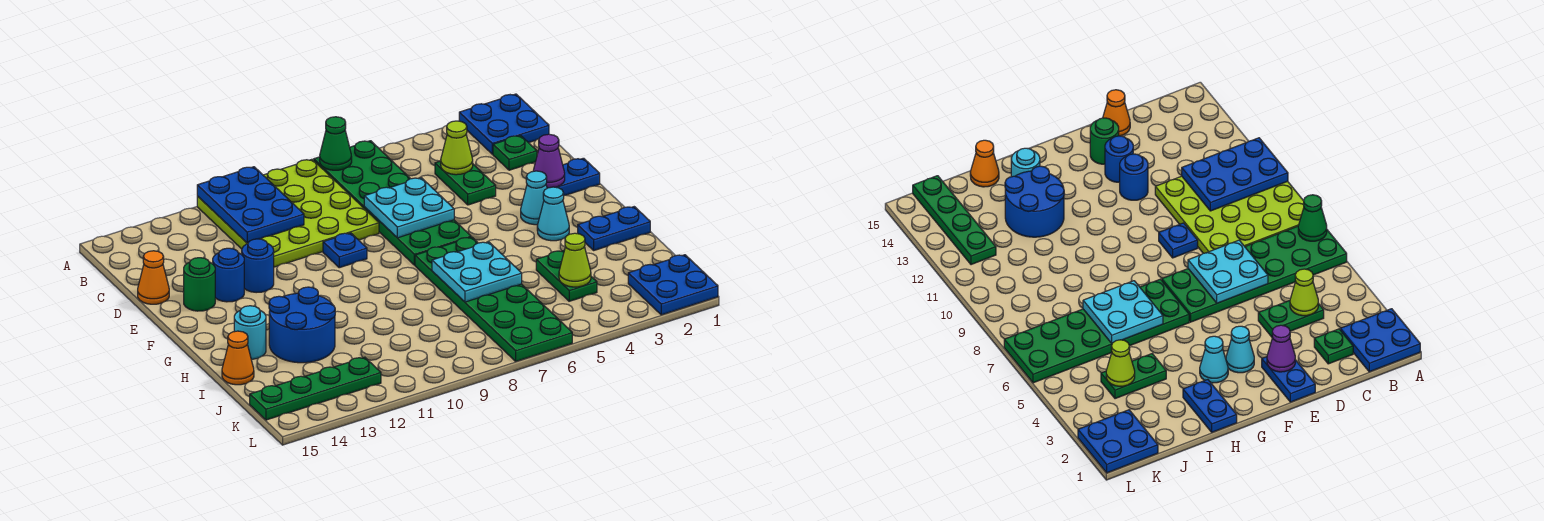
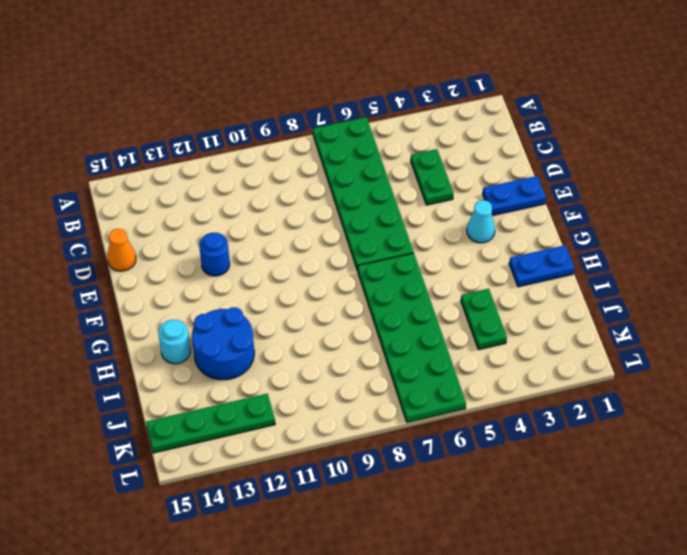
none -> blue 2x2 plate [459,94,549,154]
none -> lime 4x4 plate [197,159,379,267]
none -> green 1x1 plate [493,135,537,170]

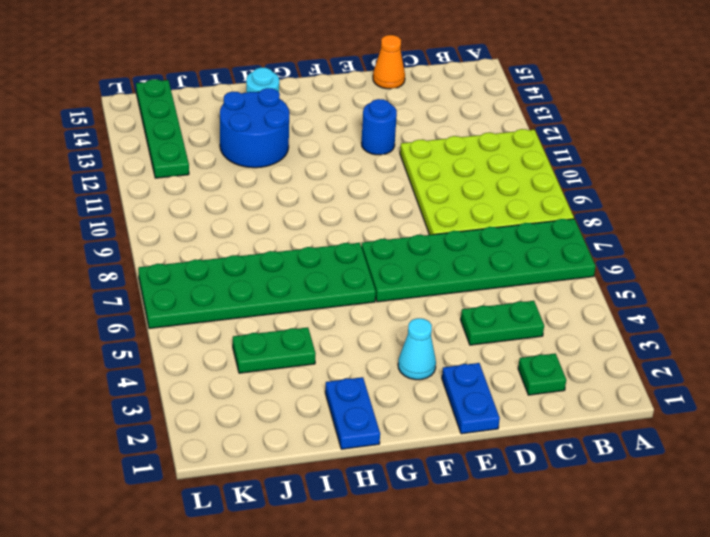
none -> blue 2x2 plate [459,94,549,154]
none -> blue 1x1 plate [323,233,367,268]
none -> blue 1x1 round brick [213,248,244,302]

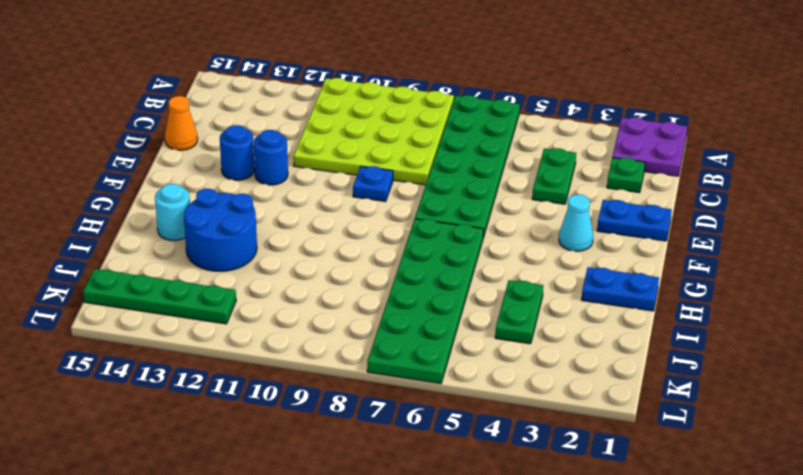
purple 2x2 plate [612,117,687,176] -> blue 2x2 plate [459,94,549,154]
none -> green 1x1 round brick [184,258,215,311]
none -> cyan 1x1 cone [537,187,569,241]
none -> orange 1x1 cone [222,331,254,385]

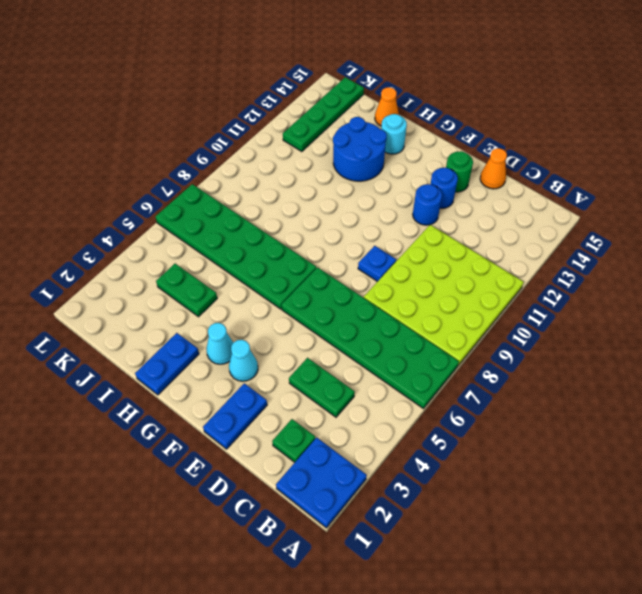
none -> blue 2x2 plate [628,255,718,315]
none -> green 1x1 cone [320,117,352,170]
none -> blue 2x3 plate [197,167,304,243]

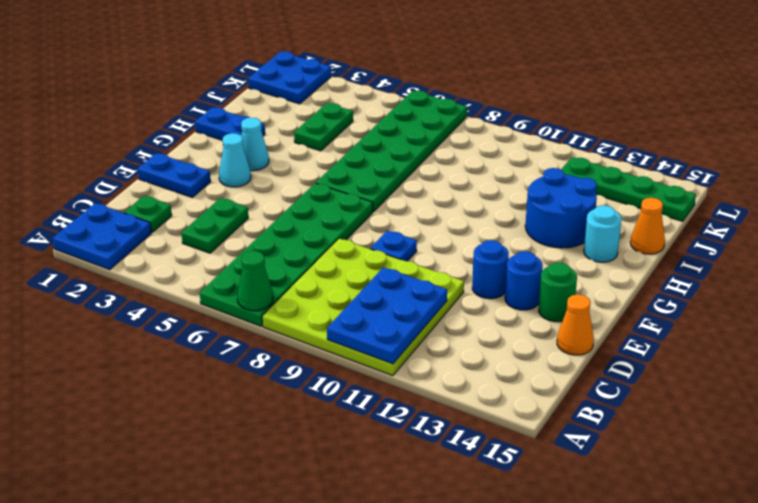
none -> lime 1x1 cone [441,121,473,175]
none -> cyan 2x2 plate [364,178,454,238]
none -> purple 1x1 cone [533,134,565,188]

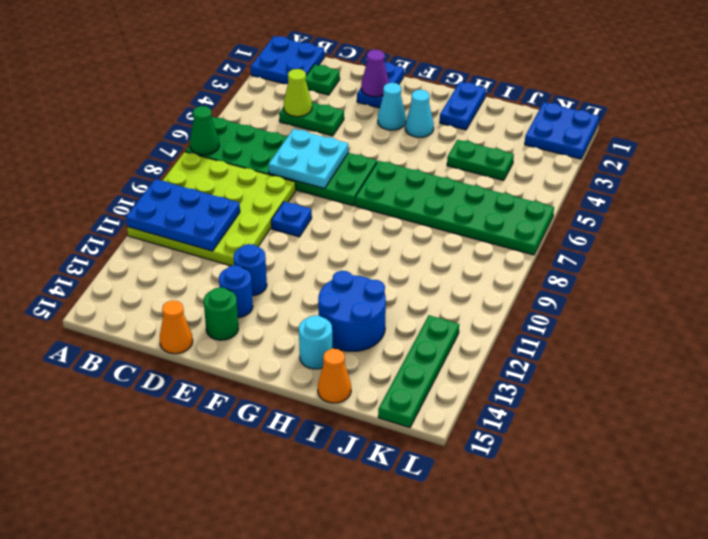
none -> cyan 2x2 plate [432,242,522,302]
none -> lime 1x1 cone [559,233,591,287]

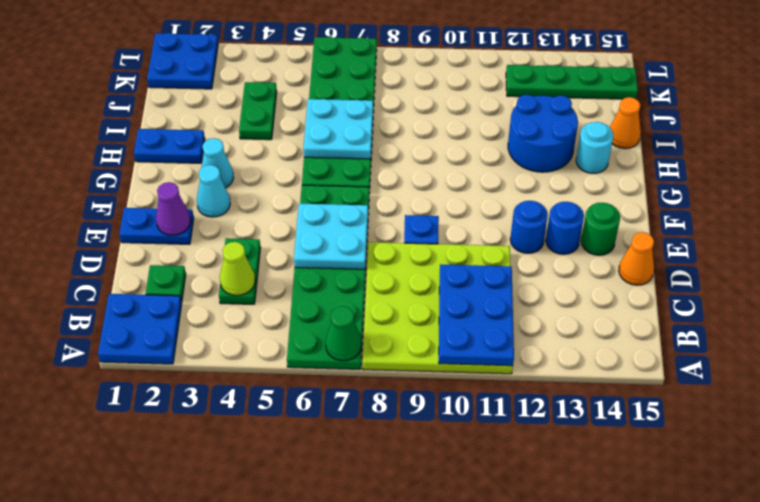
none -> lime 1x1 cone [559,233,591,287]

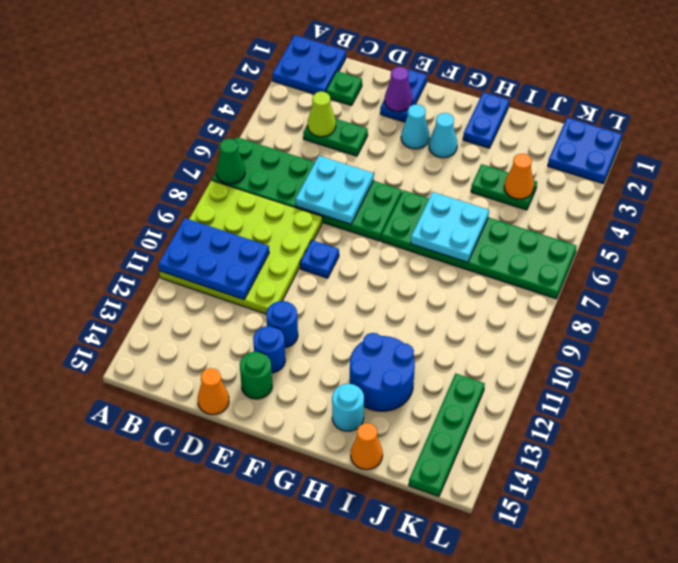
orange 1x1 cone [504,154,534,199] -> lime 1x1 cone [559,233,591,287]

